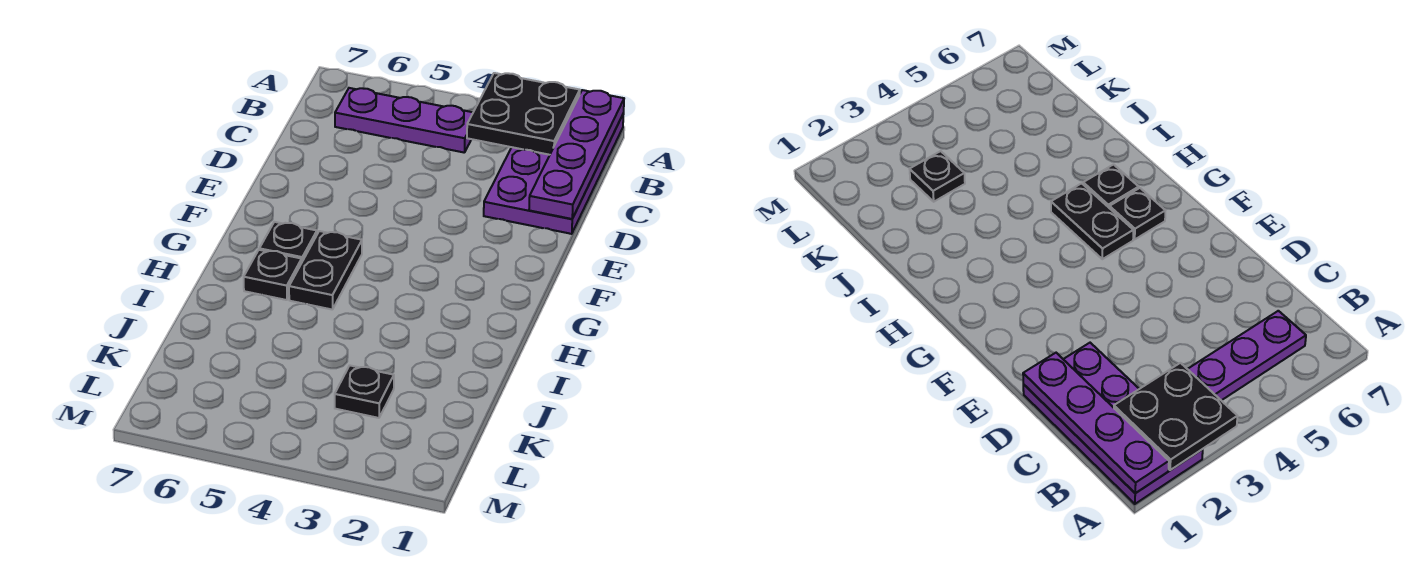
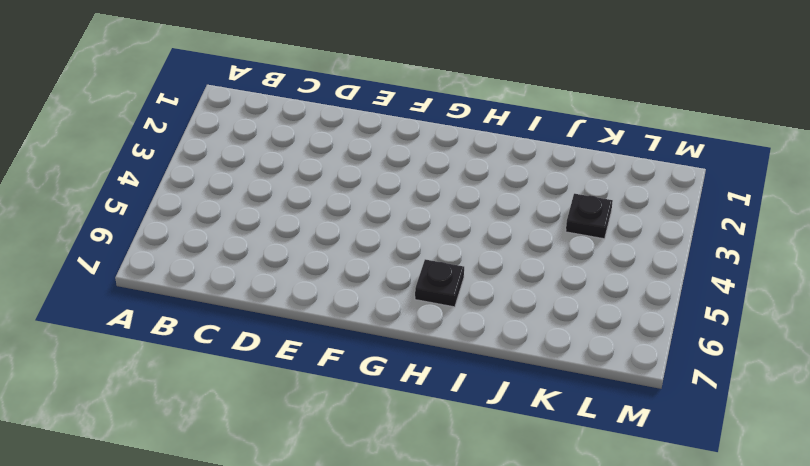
none -> purple 2x4 plate [484,113,624,234]
none -> purple 1x3 plate [335,88,473,153]

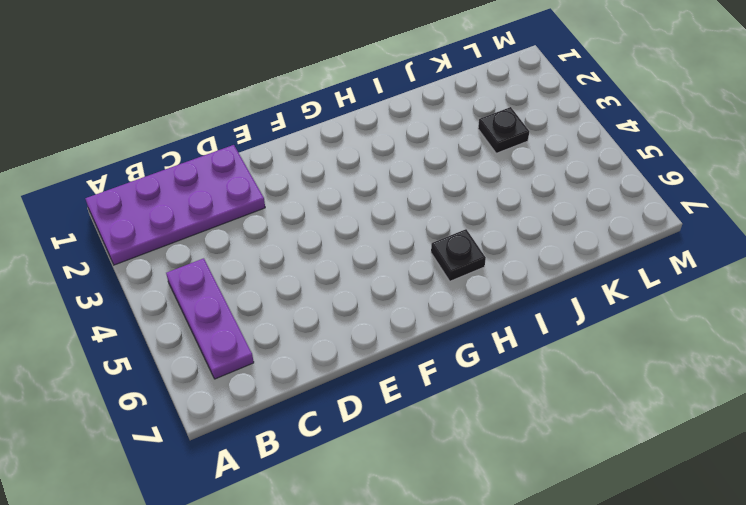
none -> black 1x2 plate [289,231,362,310]
none -> black 1x1 plate [259,222,317,261]

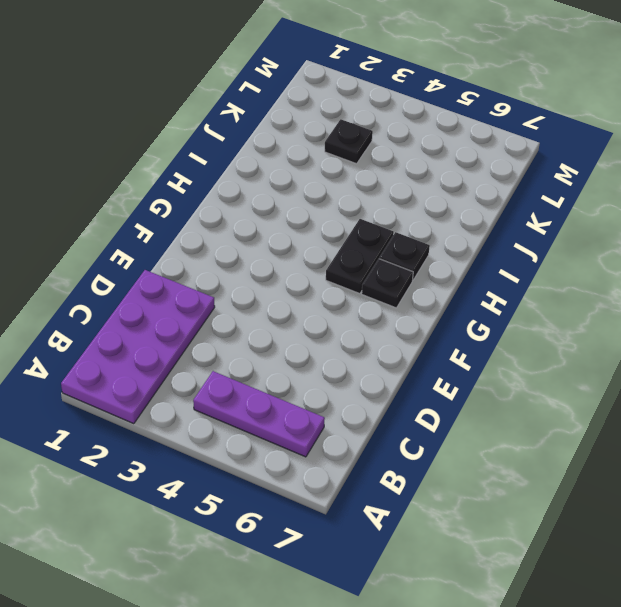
none -> purple 1x4 plate [529,90,624,219]
none -> black 2x2 plate [467,73,580,155]

